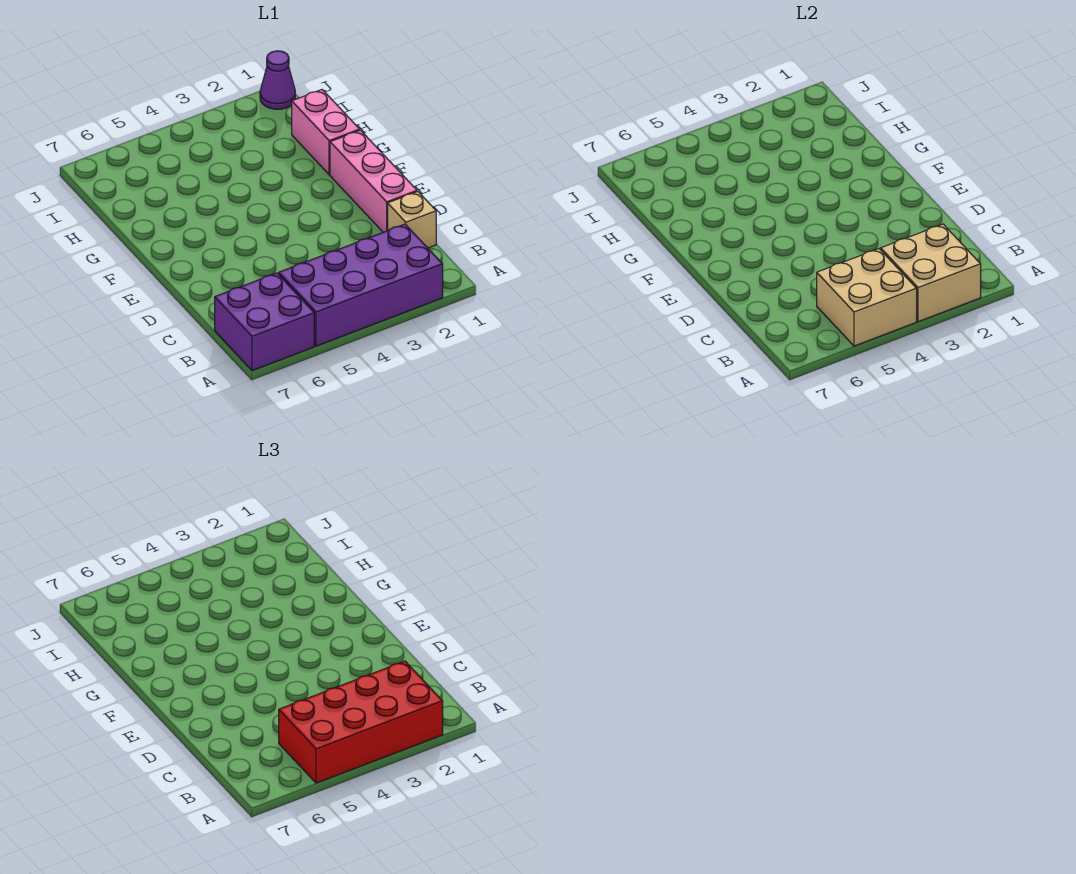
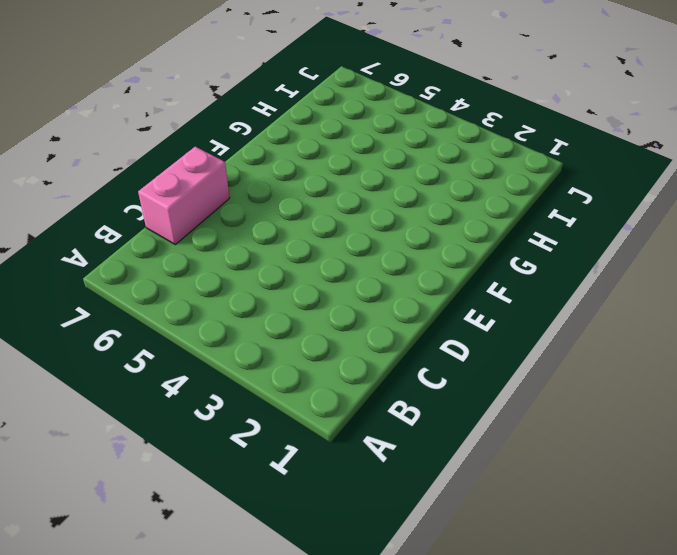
pink 1x2 brick [138,147,230,245] -> pink 1x2 brick moved to [292,90,360,175]
none -> purple 2x4 brick [279,224,443,346]
none -> purple 2x2 brick [215,273,314,371]

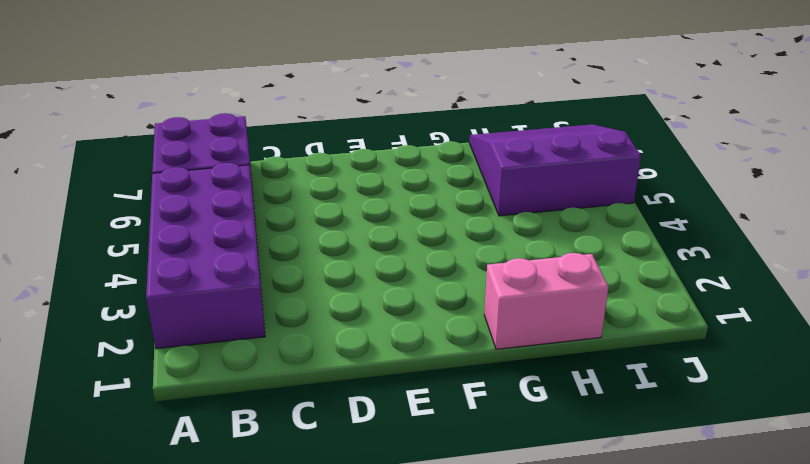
purple 3x3 slope [469,124,641,216] -> none
none -> tan 1x1 brick [388,192,436,248]
none -> pink 1x3 brick [330,130,417,232]

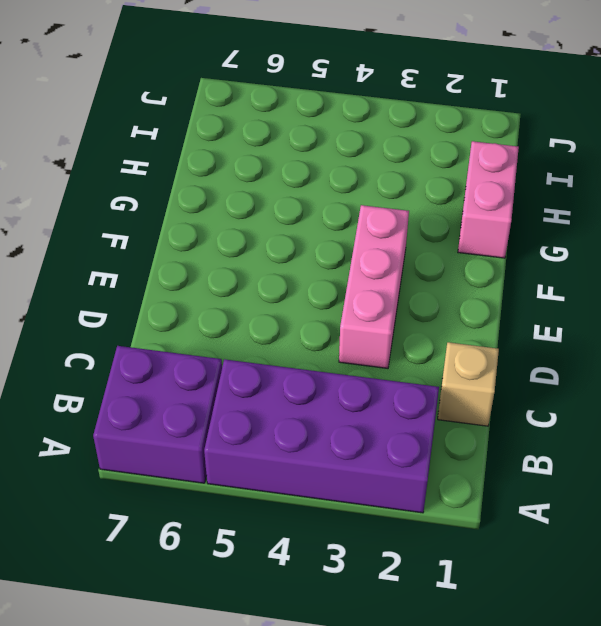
pink 1x3 brick [339,205,409,368] -> pink 1x3 brick moved to [330,130,417,232]
none -> purple 1x1 cone [260,51,295,109]
none -> tan 2x2 brick [881,224,981,322]

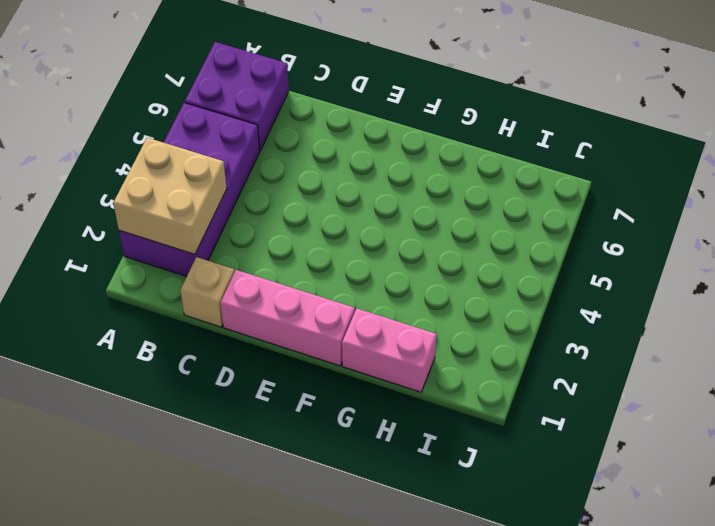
none -> purple 1x1 cone [260,51,295,109]
none -> tan 2x2 brick [817,249,917,346]

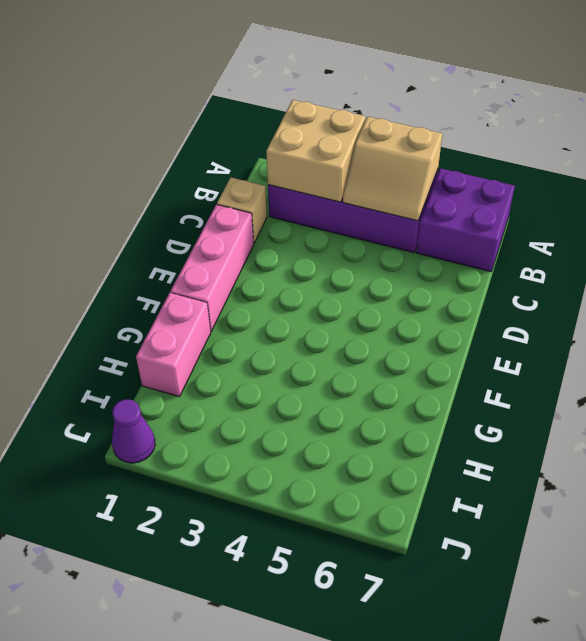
tan 2x2 slope [343,117,442,221] -> tan 2x2 brick [817,249,917,346]
none -> red 2x4 brick [279,661,443,783]

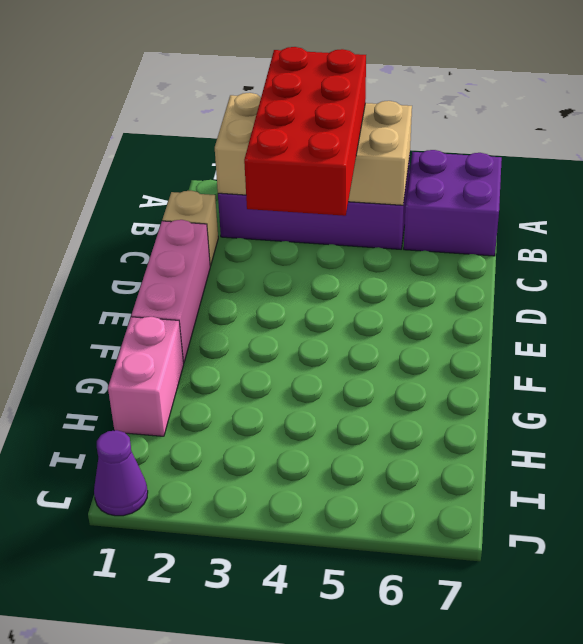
red 2x4 brick [244,47,366,216] -> red 2x4 brick turned to [279,661,443,783]

